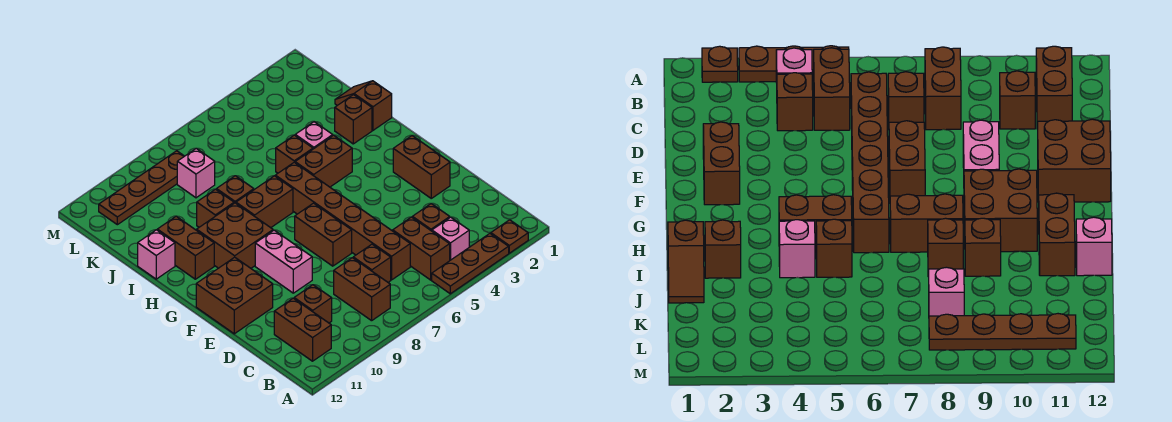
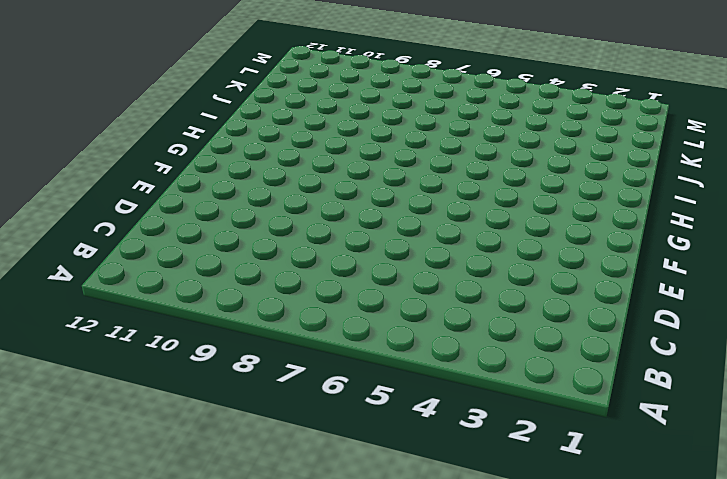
none -> brown 1x1 plate [491,220,528,253]
none -> brown 1x3 plate [432,234,509,294]
none -> pink 1x1 brick [432,217,469,260]

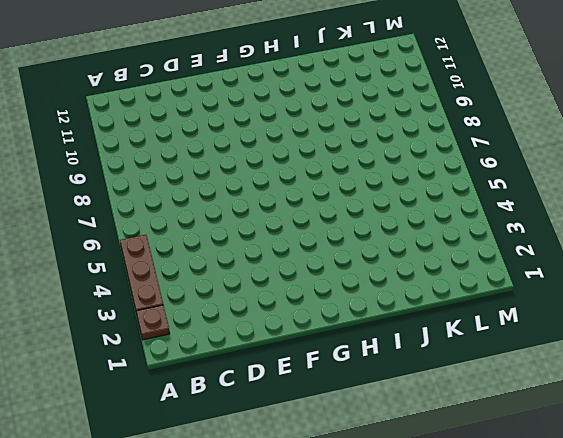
none -> pink 1x1 brick [432,217,469,260]
none -> brown 1x2 brick [393,217,450,280]
none -> brown 1x2 brick [334,258,390,321]

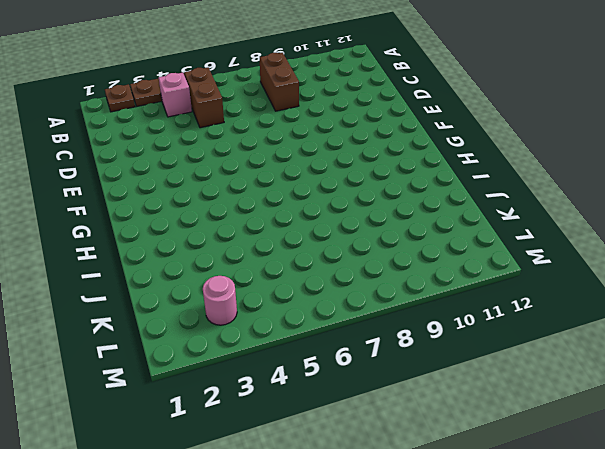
pink 1x1 round brick [203,276,237,325] -> none
none -> brown 1x2 brick [274,298,331,361]
none -> brown 1x1 brick [412,204,450,231]
none -> brown 1x6 brick [275,162,410,280]

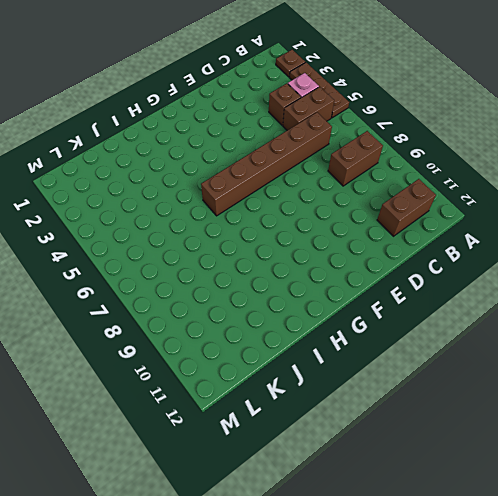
none -> brown 1x1 brick [353,244,391,282]
none -> brown 1x1 brick [294,285,332,323]
none -> brown 1x2 brick [393,136,450,198]

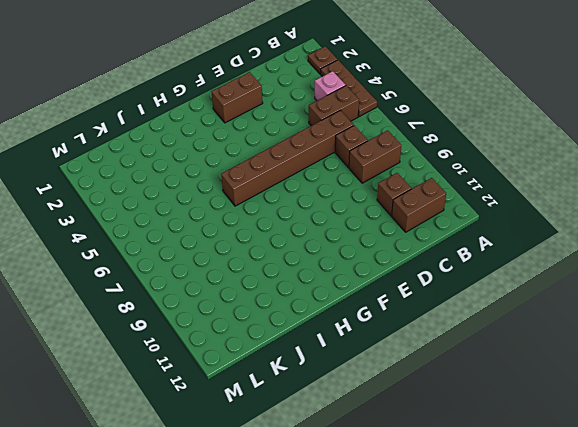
none -> brown 1x1 brick [412,204,450,231]
none -> brown 1x2 brick [295,203,352,266]
none -> pink 1x2 brick [255,230,312,293]

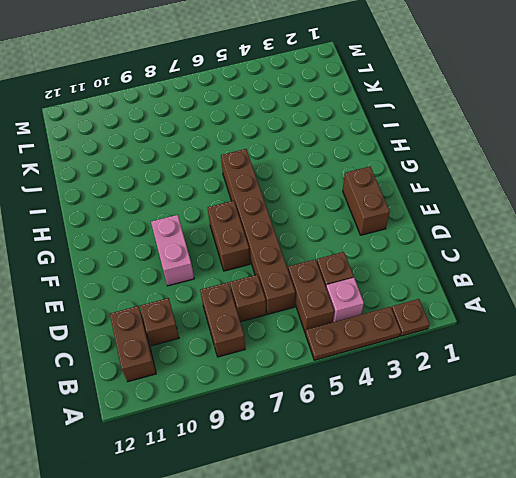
none -> brown 2x2 brick [196,257,273,334]
none -> brown 2x2 brick [197,203,273,268]
none -> brown 1x2 brick [295,135,352,187]

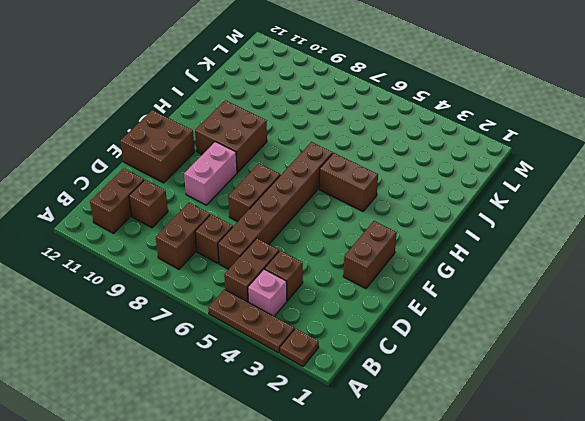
none -> brown 1x2 brick [236,176,293,228]
none -> brown 1x2 brick [157,216,214,279]
none -> brown 1x2 slope [335,81,392,130]

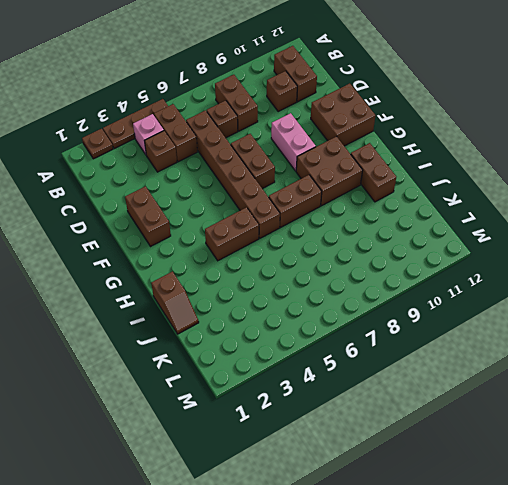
none -> brown 1x1 brick [335,95,372,144]
none -> pink 1x1 brick [295,122,333,149]
none -> brown 1x1 brick [276,135,313,173]

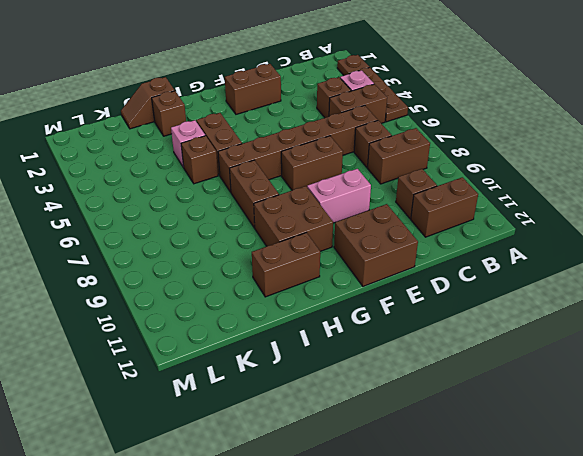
none -> brown 1x1 brick [216,176,254,203]
none -> brown 1x1 brick [197,189,234,227]
none -> pink 1x1 brick [138,230,175,279]

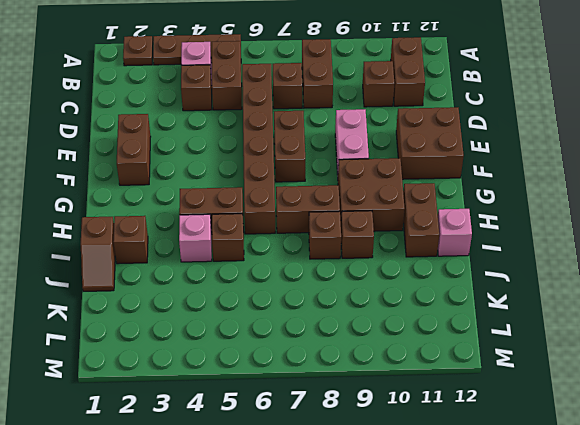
none -> pink 1x1 brick [177,148,215,198]
none -> brown 1x4 plate [99,151,184,225]

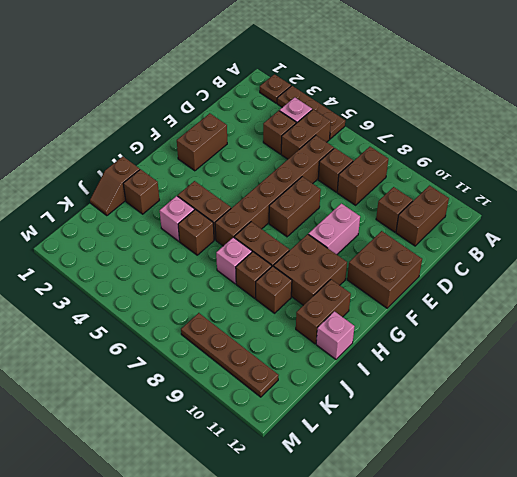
pink 1x1 brick [216,237,252,284] -> pink 1x1 brick moved to [177,148,215,198]

